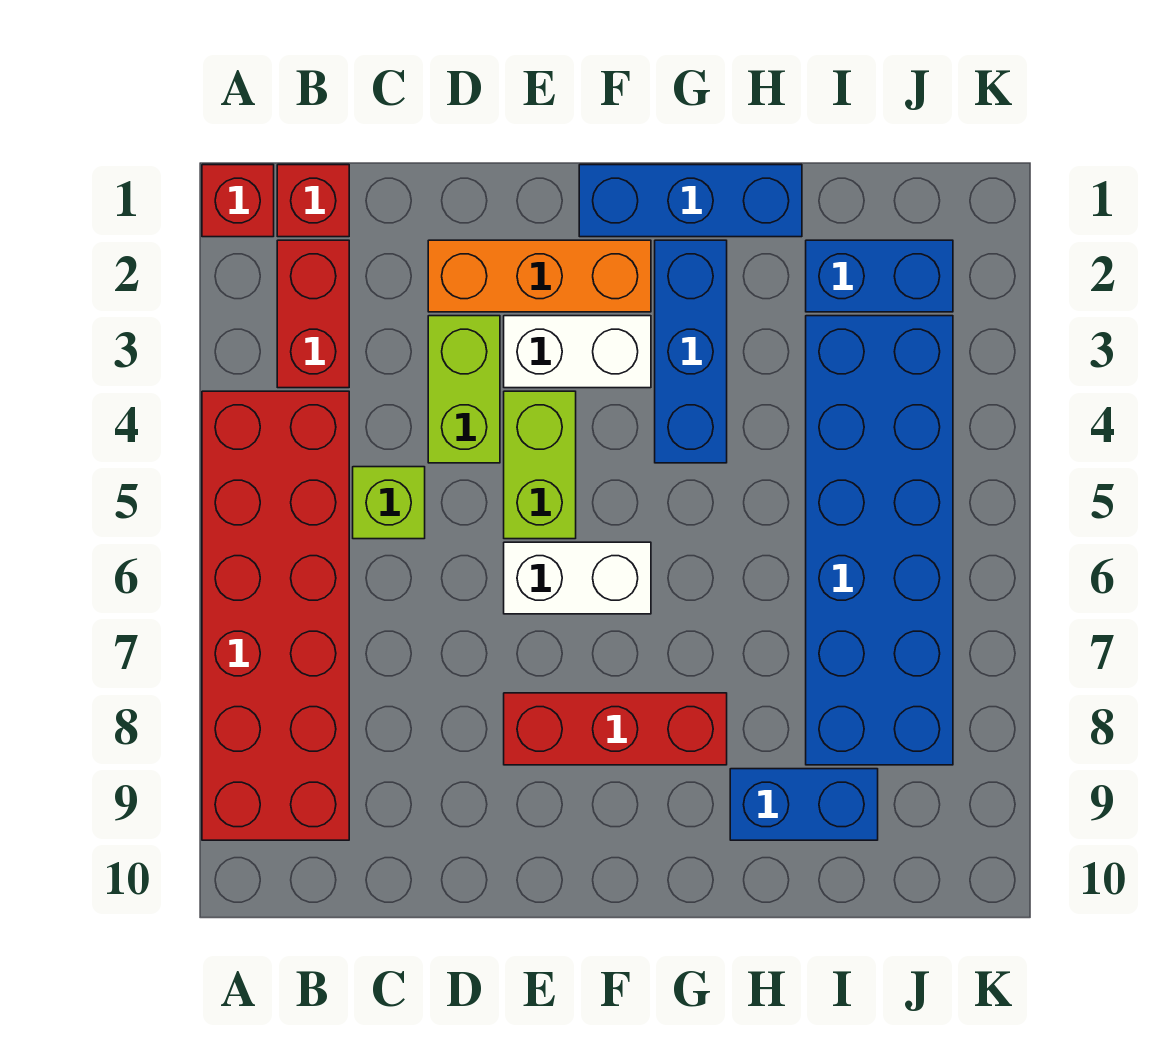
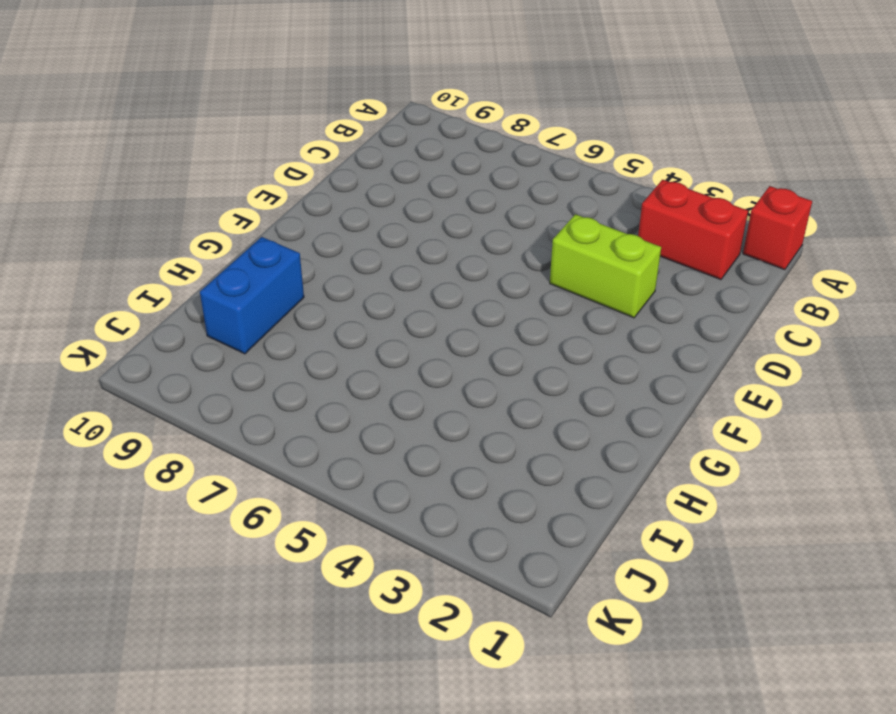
none -> red 2x6 brick [202,391,349,840]
none -> red 1x1 brick [277,165,349,237]
none -> lime 1x1 brick [353,467,425,539]

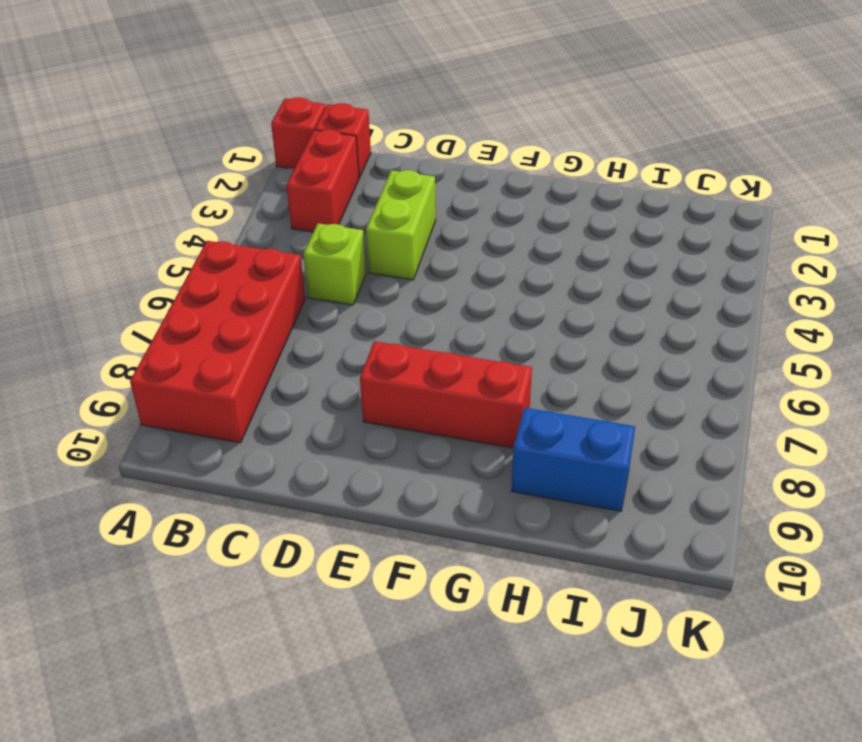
red 2x4 brick [130,241,305,443] -> red 2x6 brick [202,391,349,840]
none -> orange 1x3 brick [428,240,651,312]
none -> white 1x2 brick [504,316,651,388]
none -> lime 1x2 brick [504,391,576,539]

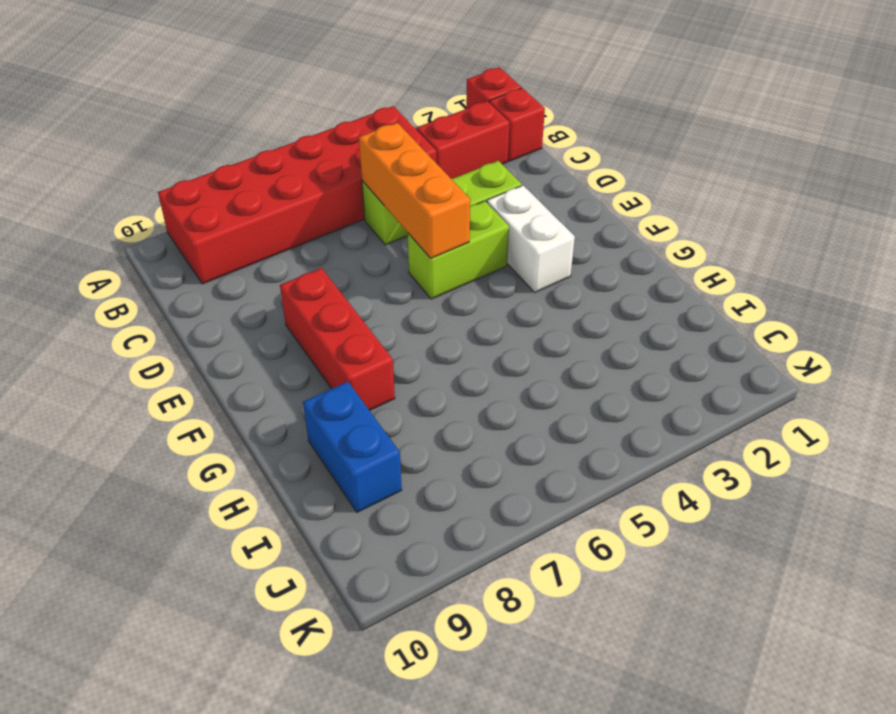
orange 1x3 brick [359,123,470,258] -> orange 1x3 brick moved to [428,240,651,312]
none -> white 1x2 brick [504,542,651,614]
none -> blue 1x3 brick [579,165,802,237]
none -> blue 1x3 brick [655,240,727,463]

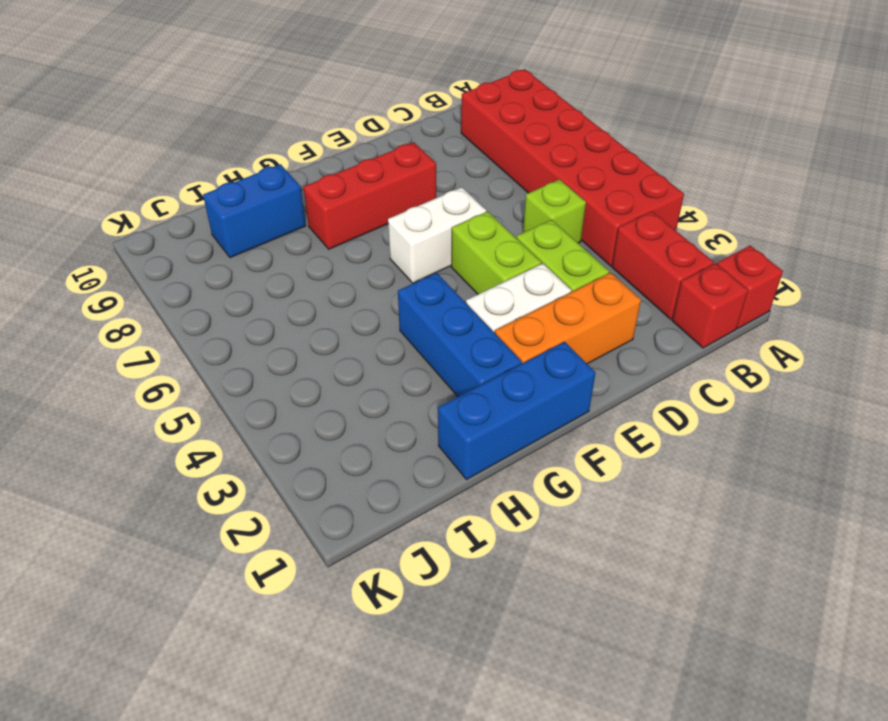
none -> blue 1x2 brick [806,240,953,312]
none -> blue 2x6 brick [806,316,953,765]

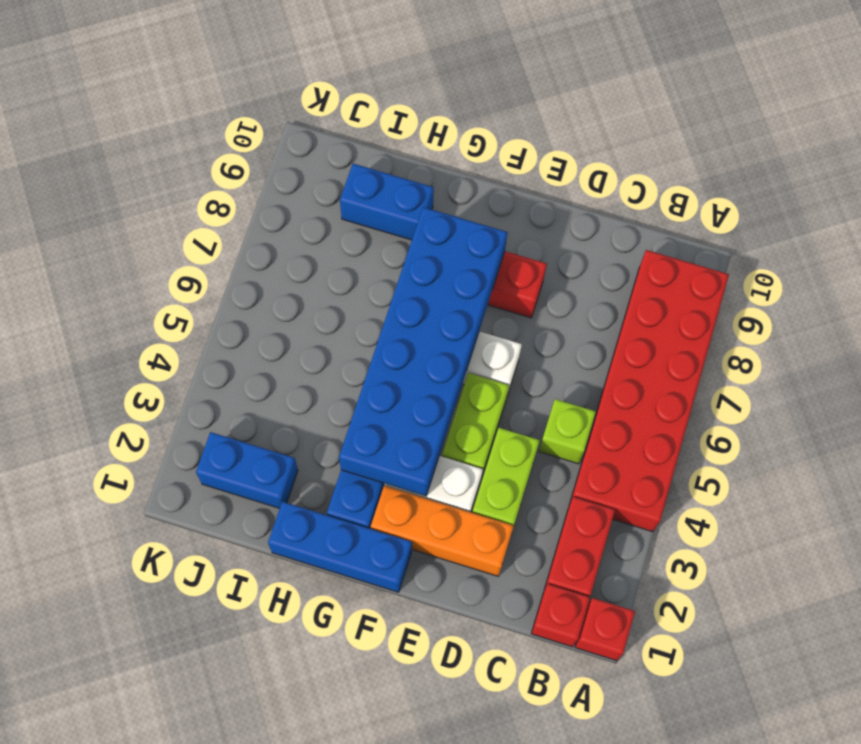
blue 2x6 brick [339,207,508,496] -> blue 2x6 brick moved to [806,316,953,765]

